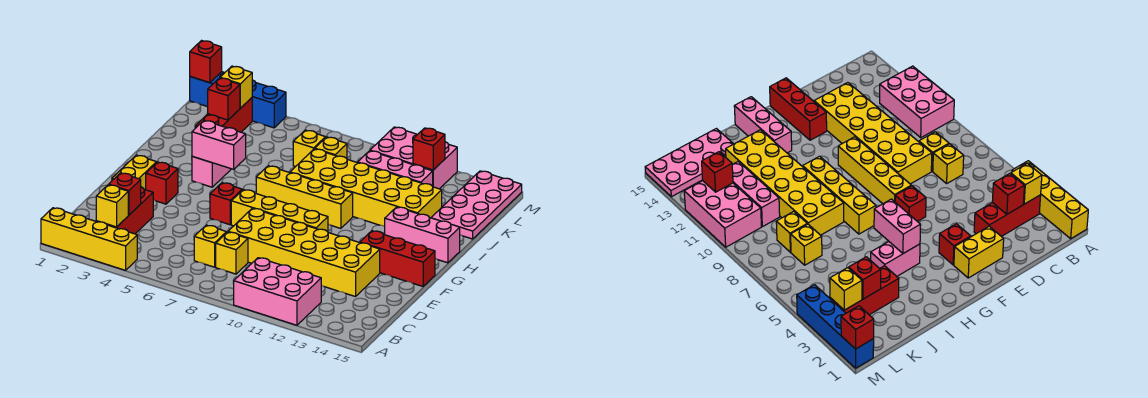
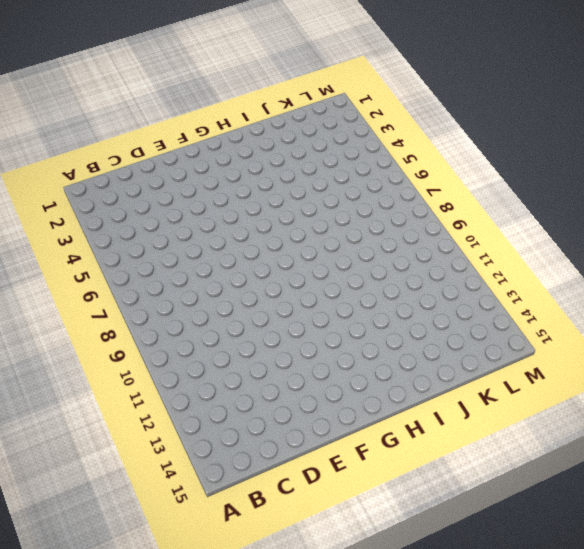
none -> yellow 1x4 brick [41,208,137,270]
none -> pink 2x3 brick [234,258,321,325]
none -> red 1x3 brick [96,187,153,234]

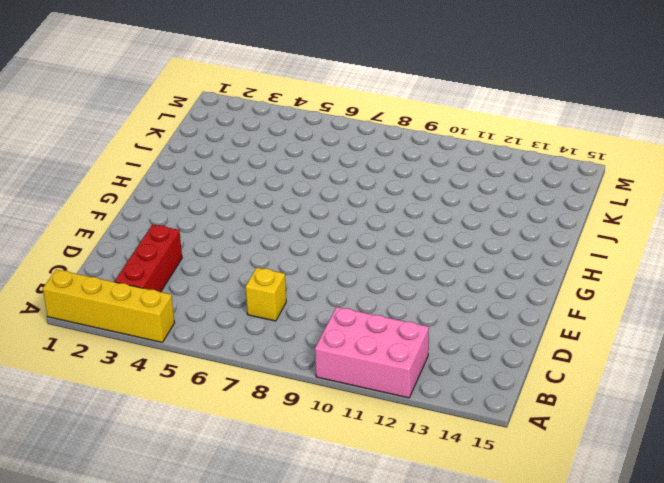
none -> yellow 1x1 brick [216,232,248,274]
none -> yellow 2x6 brick [228,208,380,297]
none -> yellow 1x2 brick [112,155,157,190]

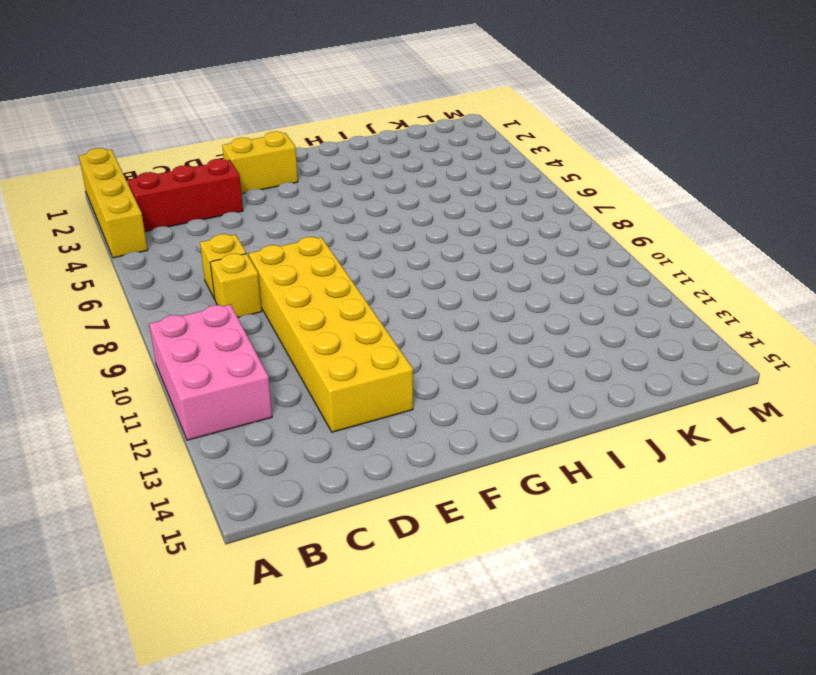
none -> red 1x1 brick [146,162,178,204]
none -> red 1x1 brick [210,183,242,225]
none -> yellow 1x4 brick [231,190,328,232]

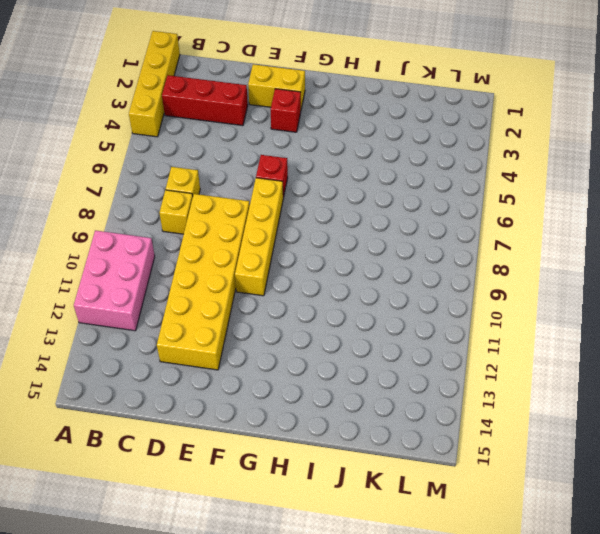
none -> red 1x3 brick [360,231,435,286]
none -> pink 1x2 brick [192,156,231,187]
none -> yellow 1x4 brick [256,166,353,228]

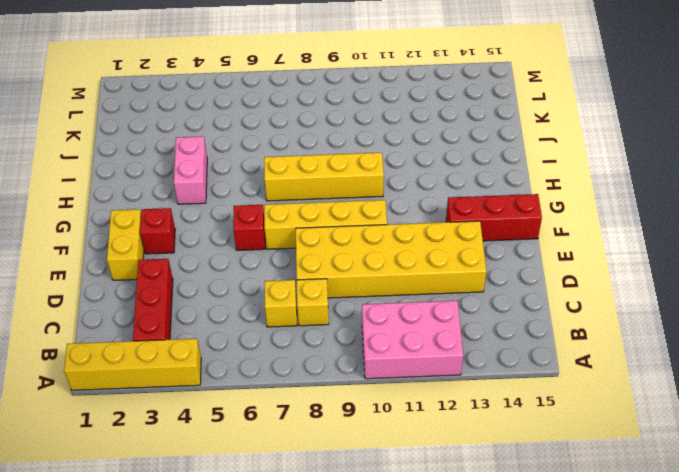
none -> pink 1x3 brick [385,207,460,263]
none -> yellow 2x6 brick [290,149,442,226]
none -> red 1x3 brick [195,98,252,132]

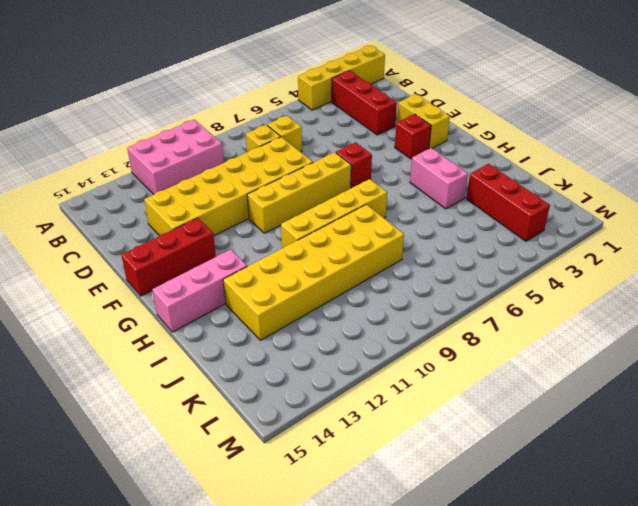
none -> pink 2x4 plate [431,171,522,239]
none -> yellow 1x1 brick [293,130,326,167]
none -> yellow 1x1 brick [315,137,347,158]

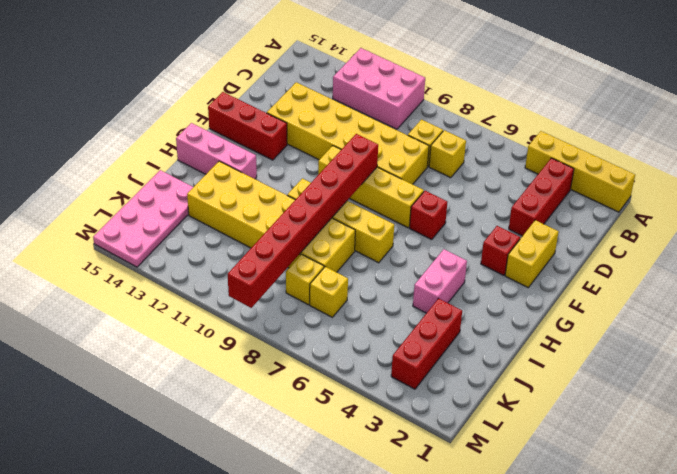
red 1x8 brick [228,134,378,308] -> none
none -> pink 1x3 brick [358,151,433,186]
none -> pink 2x3 brick [370,127,457,189]
none -> blue 1x4 brick [190,72,286,128]

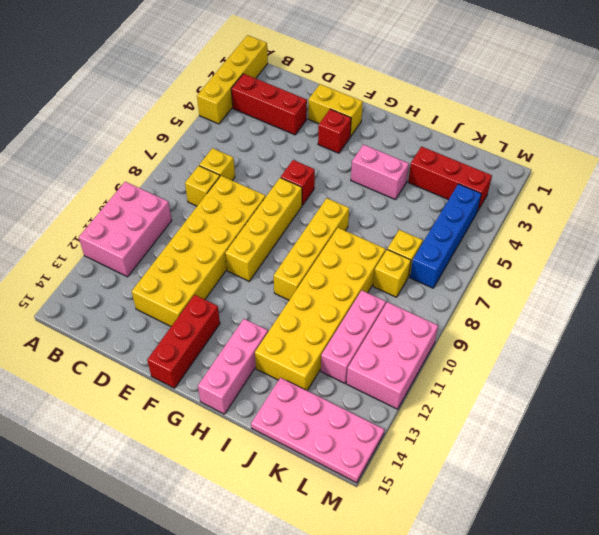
blue 1x4 brick [410,184,481,288] -> blue 1x4 brick moved to [190,72,286,128]
none -> yellow 1x1 brick [96,185,128,227]
none -> red 1x1 brick [109,173,141,215]
none -> pink 1x2 brick [192,121,246,169]

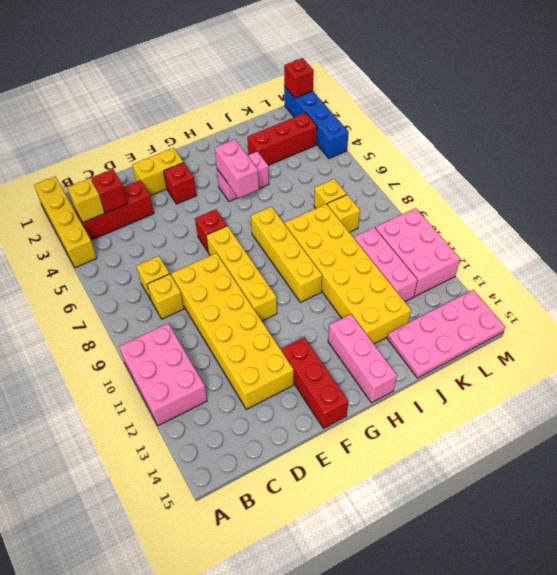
none -> red 1x1 brick [208,78,240,120]
none -> yellow 1x1 brick [220,66,252,108]
none -> red 1x1 brick [413,128,445,170]

